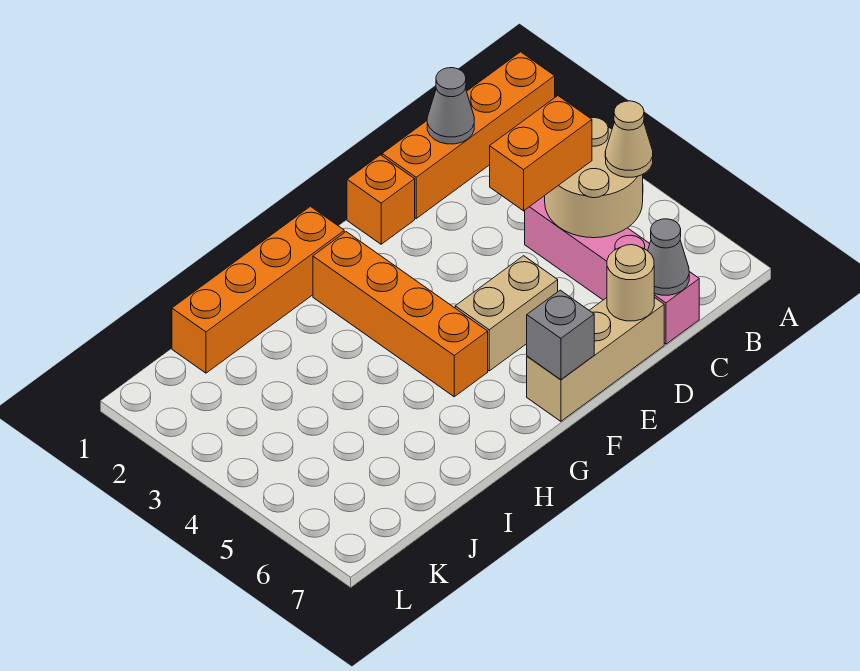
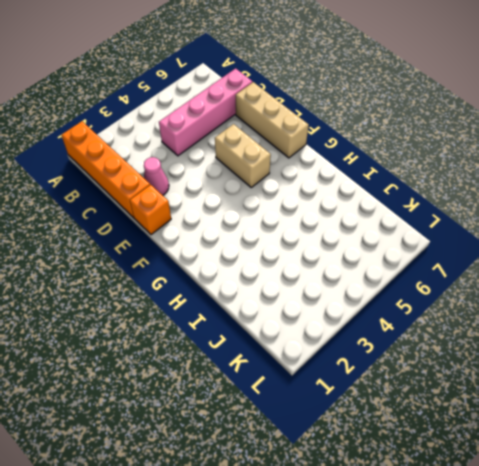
pink 1x1 cone [144,157,169,195] -> none
none -> orange 1x4 brick [172,206,344,373]
none -> orange 1x4 brick [313,232,488,397]
none -> tan 2x2 round brick [545,118,643,238]

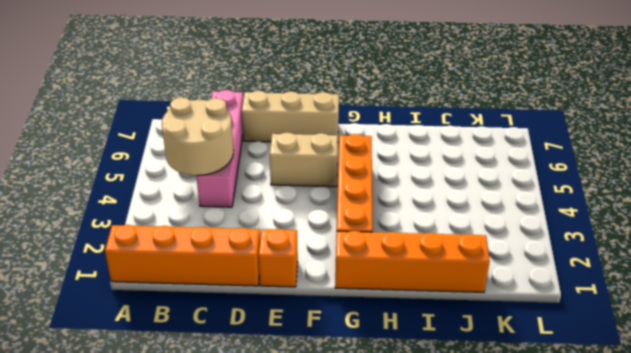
none -> grey 1x1 cone [427,68,474,144]
none -> grey 1x1 cone [648,219,689,295]
none -> tan 1x1 round brick [607,245,654,321]

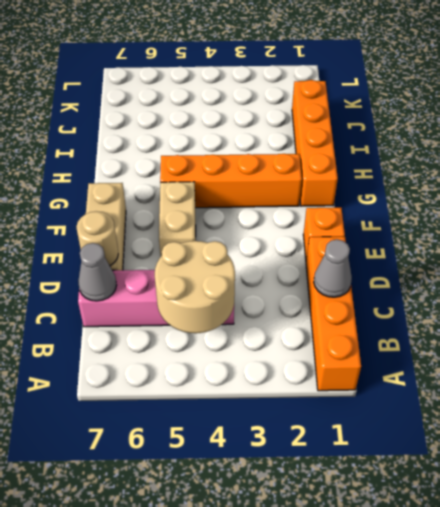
none -> grey 1x1 brick [527,290,594,380]
none -> tan 1x1 cone [605,101,653,177]
none -> orange 1x2 brick [490,96,592,211]

